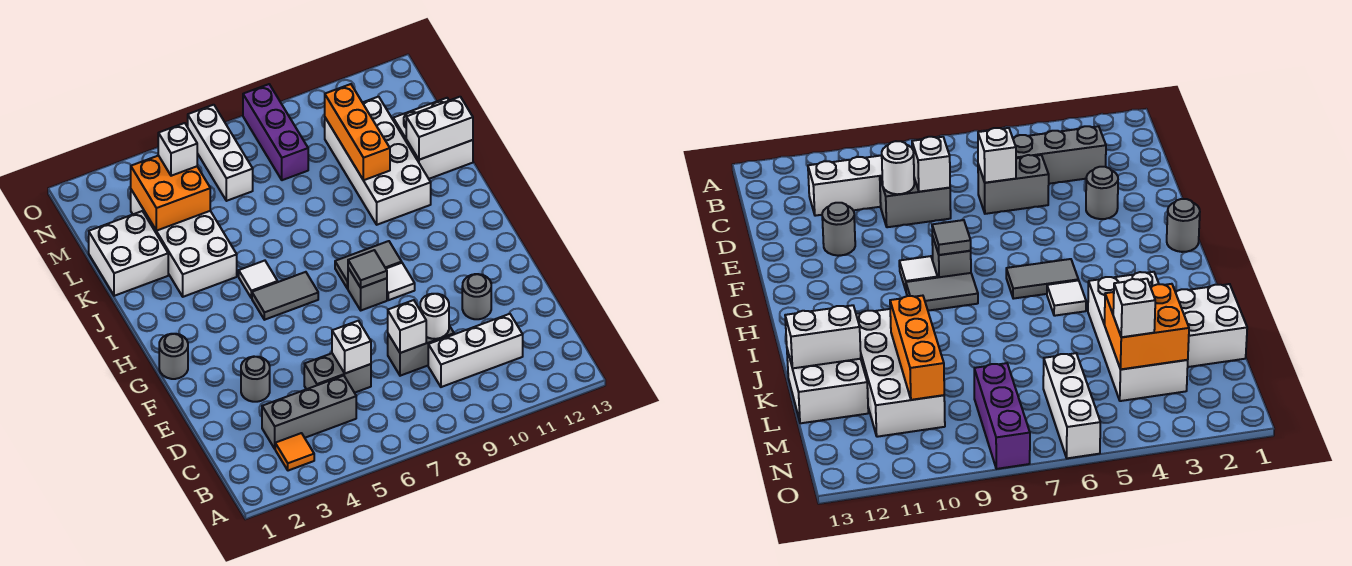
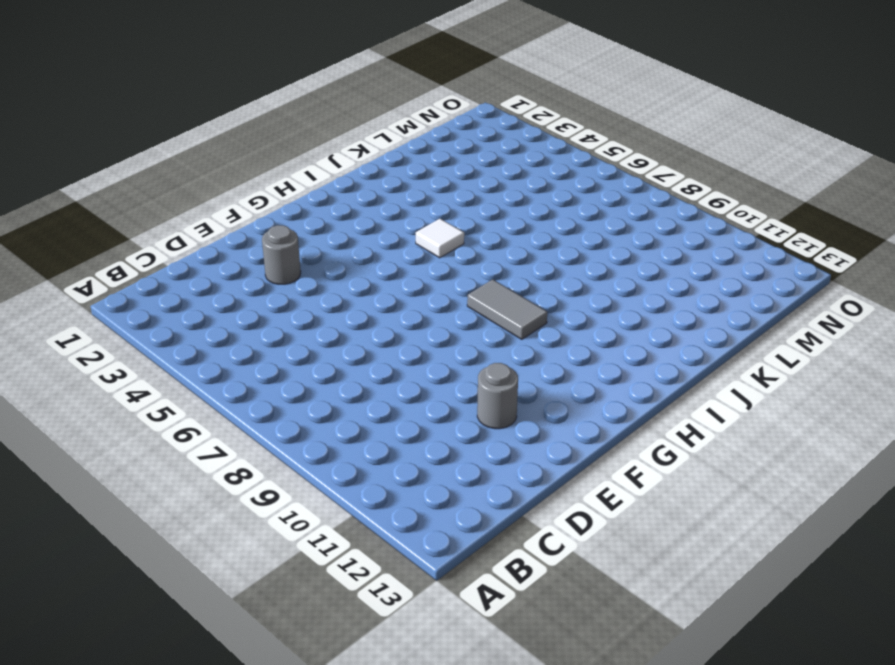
none -> orange 1x1 tile [275,433,314,471]
none -> grey 1x3 brick [262,376,356,449]
none -> white 1x3 brick [428,314,523,387]

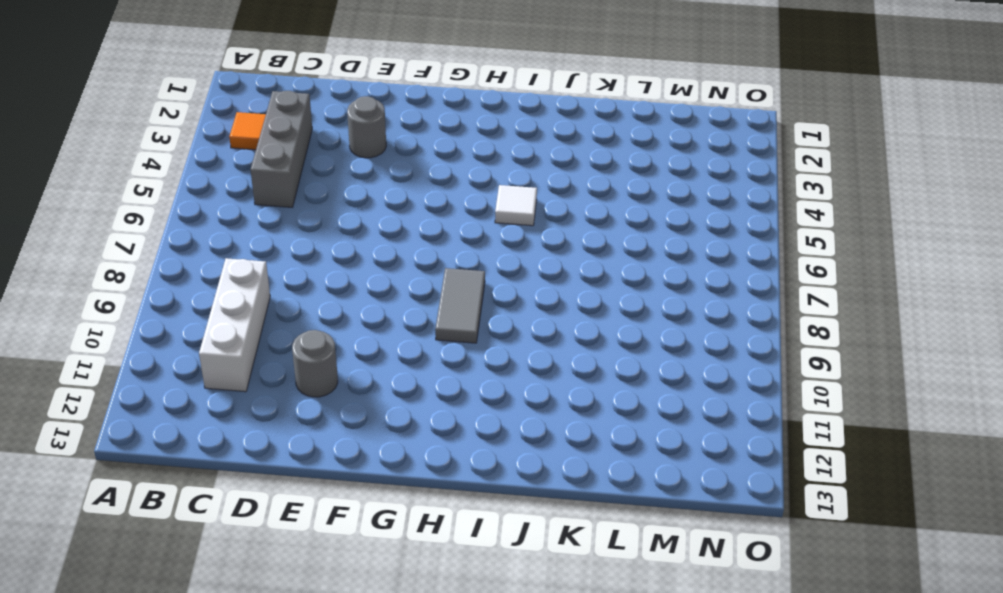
none -> grey 1x2 brick [304,353,371,393]
none -> grey 1x2 brick [388,325,454,376]
none -> grey 1x1 round brick [159,334,188,379]

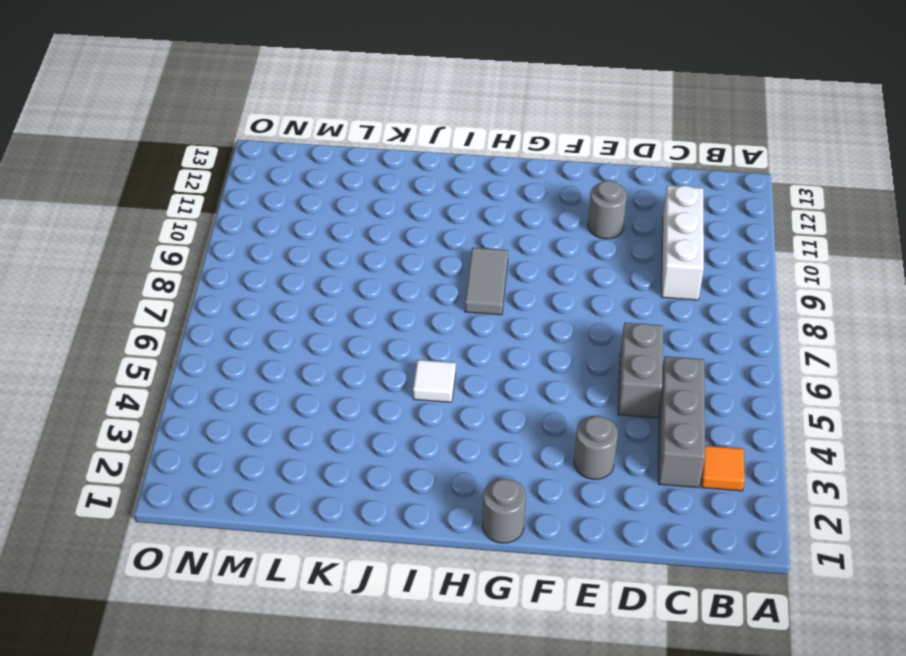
none -> grey 1x2 brick [388,325,454,376]
none -> grey 1x1 brick [348,268,387,310]
none -> white 1x1 tile [386,263,415,300]

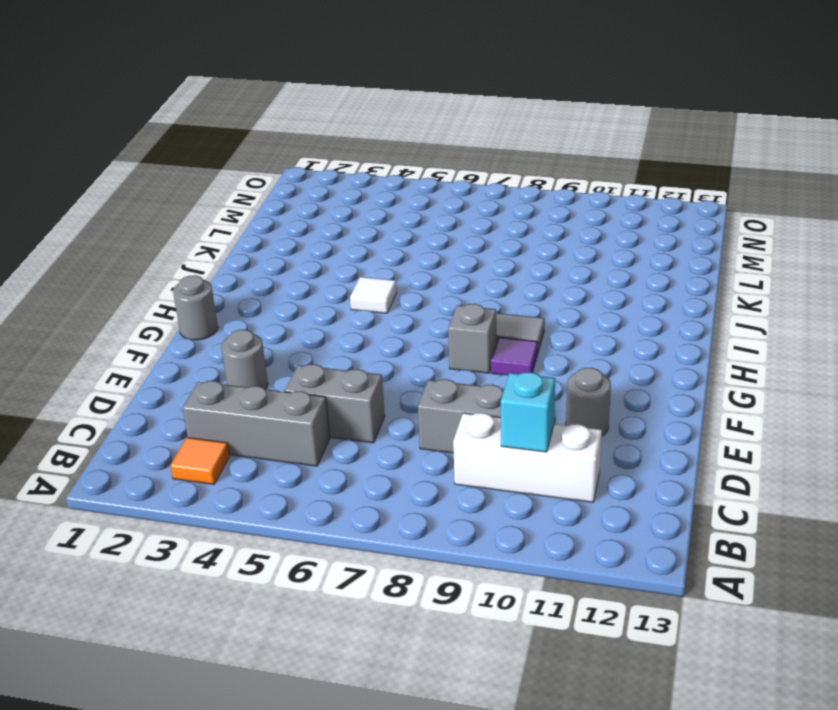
cyan 1x1 brick [501,372,555,452] -> none
purple 1x1 tile [491,337,538,375] -> white 1x1 tile [386,263,415,300]
none -> grey 1x2 tile [252,272,318,320]
none -> white 2x4 brick [131,190,237,297]
none -> white 2x4 brick [325,97,431,225]

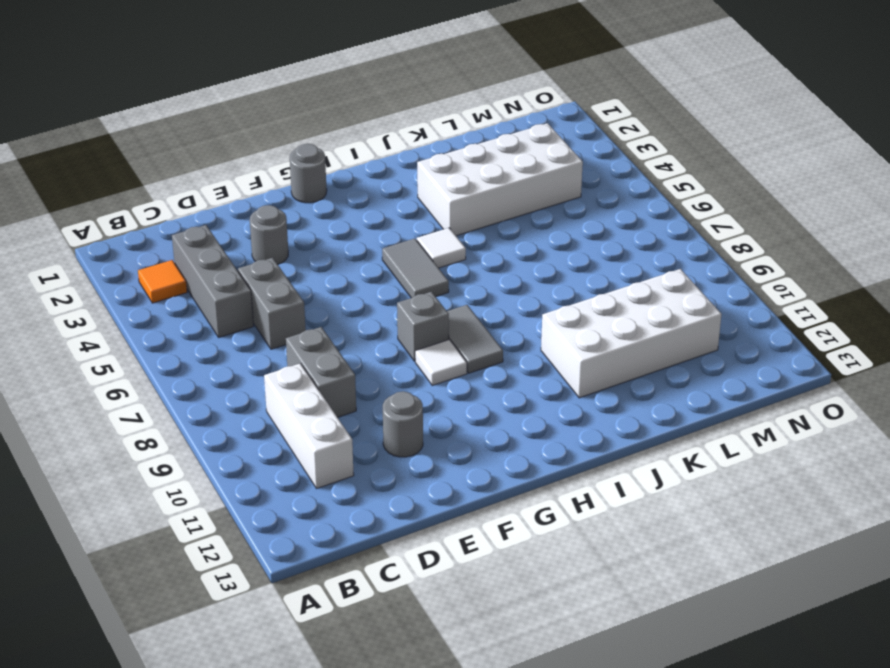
none -> white 2x2 brick [89,211,168,296]
none -> white 2x2 brick [393,98,473,179]
none -> white 1x3 brick [188,105,253,201]

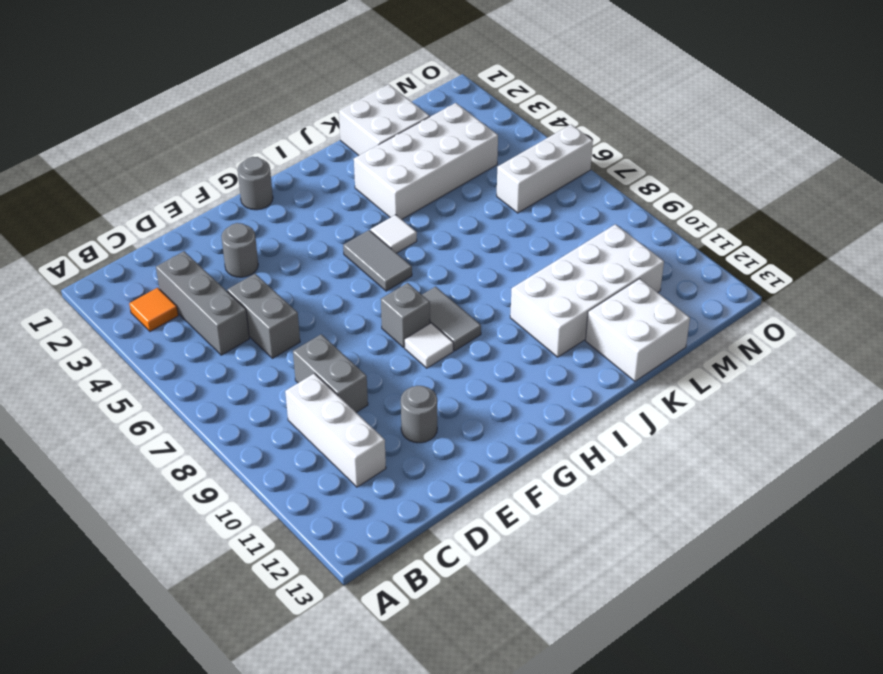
none -> purple 1x3 brick [243,84,308,180]
none -> white 1x1 brick [332,321,371,373]
none -> white 1x1 brick [388,300,426,353]

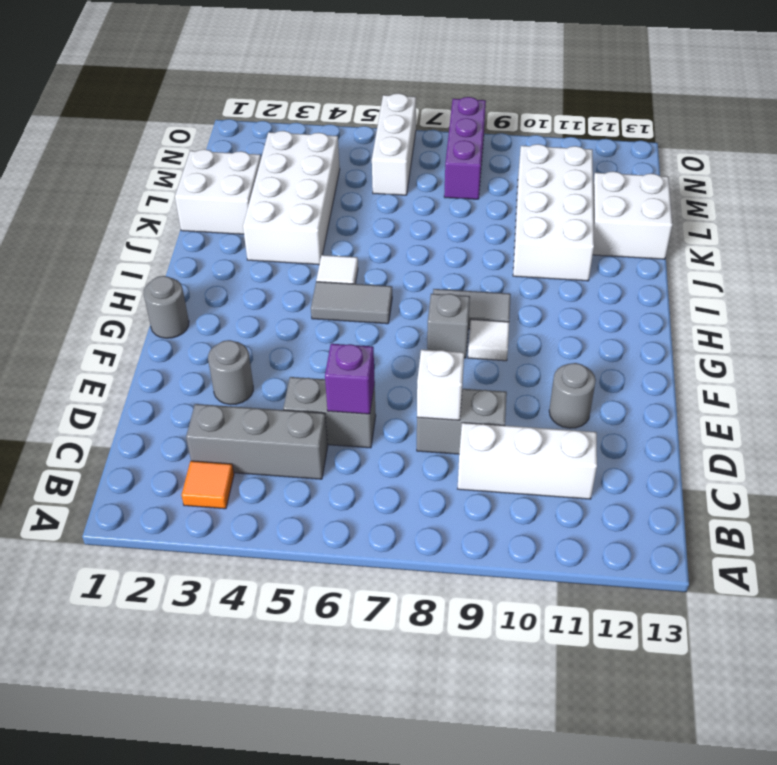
purple 1x1 brick [325,344,375,414] -> white 1x1 brick [332,321,371,373]
none -> white 1x1 round brick [420,294,449,339]
none -> grey 1x1 tile [348,250,387,288]
none -> orange 1x3 brick [325,84,390,180]

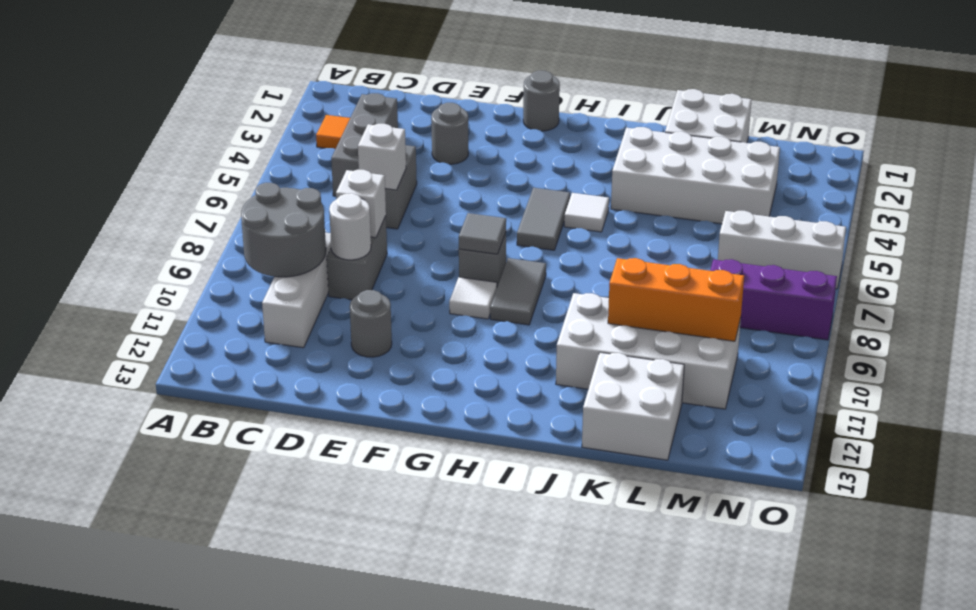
grey 2x2 round brick [241,183,326,277] -> none
none -> white 1x2 brick [406,97,473,160]
none -> orange 2x2 brick [131,156,210,231]
none -> white 1x1 brick [158,123,197,176]

